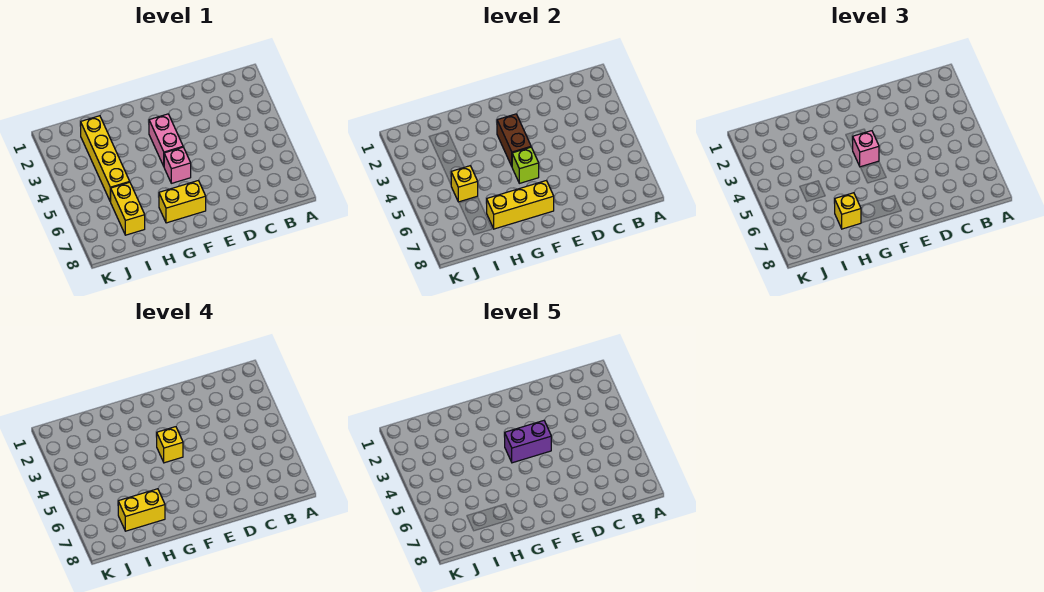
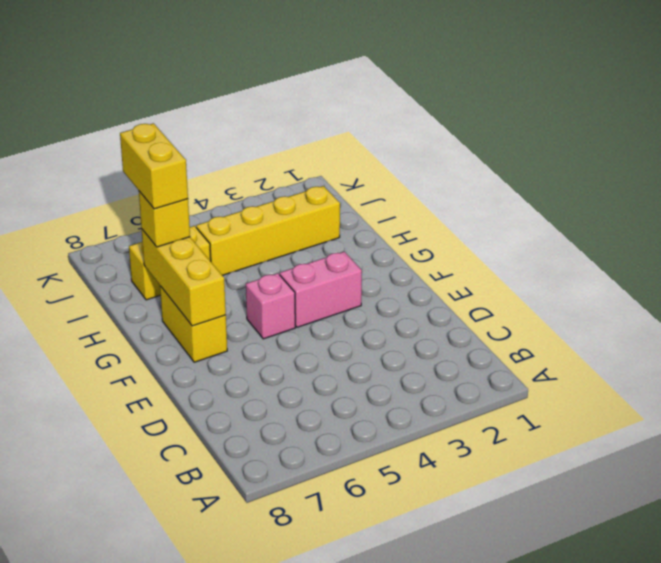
none -> brown 1x2 brick [497,114,531,166]
none -> lime 1x1 brick [512,147,539,183]
none -> yellow 1x1 brick [451,166,478,202]

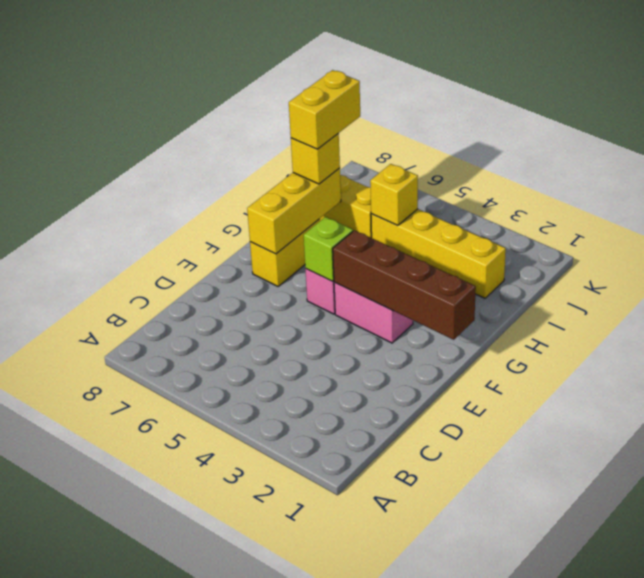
brown 1x4 brick [333,230,476,340] -> brown 1x2 brick [497,114,531,166]
none -> pink 1x1 brick [853,131,879,167]
none -> yellow 1x1 brick [157,427,183,463]
none -> purple 1x2 brick [505,421,551,463]

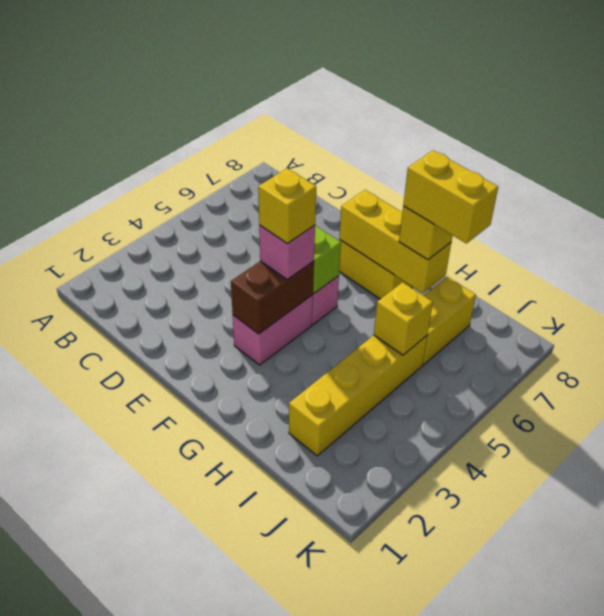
none -> purple 1x2 brick [505,421,551,463]

